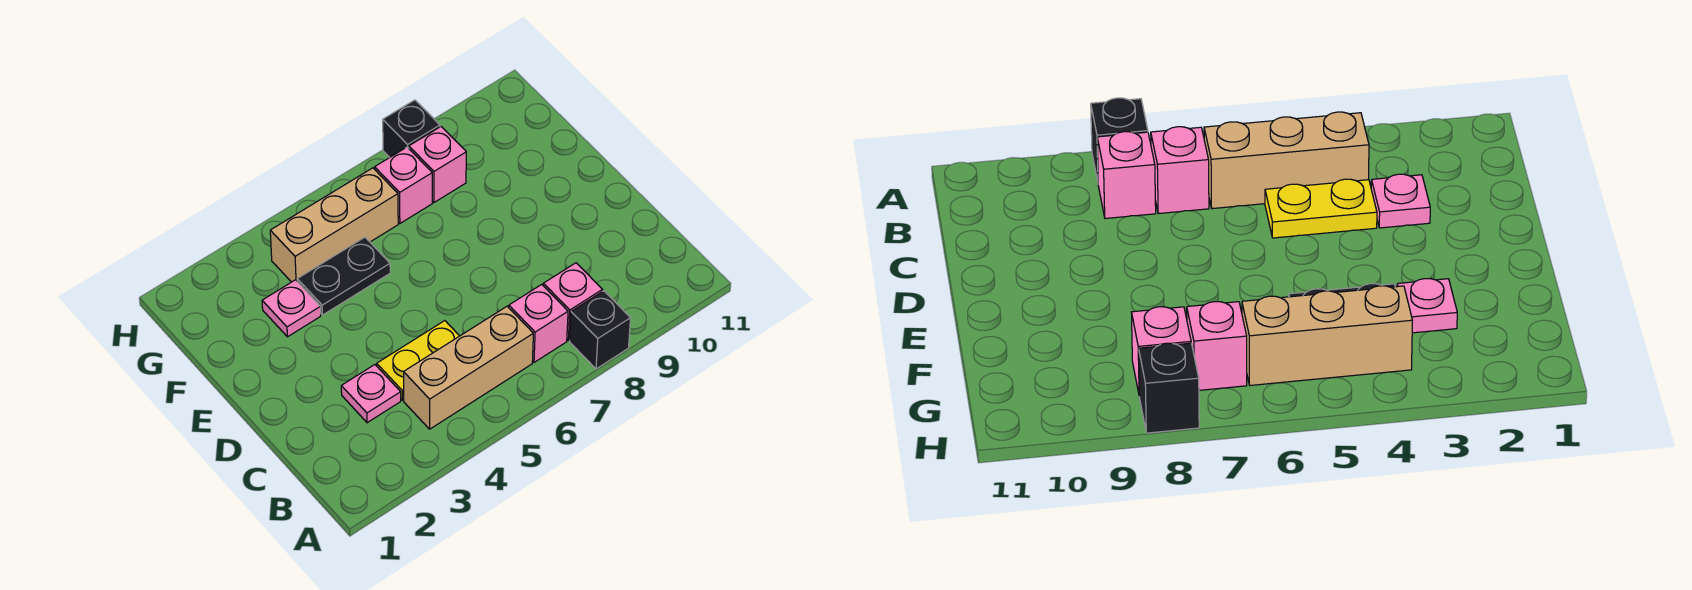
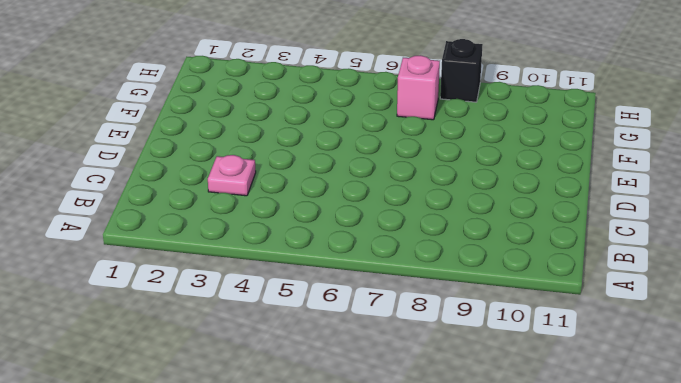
none -> black 1x1 brick [570,291,631,369]
none -> tan 1x3 brick [404,306,533,429]
none -> pink 1x1 brick [509,284,568,362]

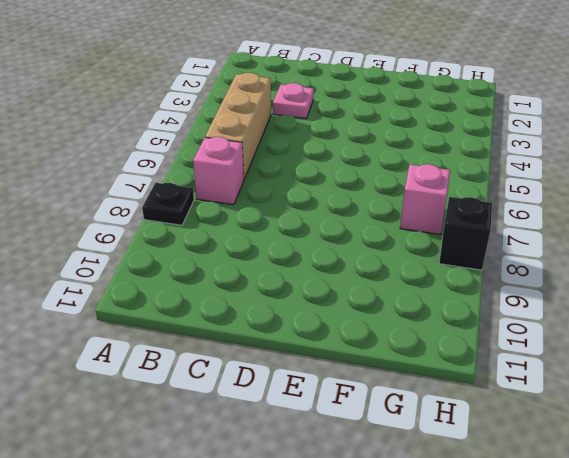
black 1x1 plate [142,183,194,225] -> black 1x1 brick [570,291,631,369]
none -> pink 1x1 brick [543,263,602,340]
none -> yellow 1x2 plate [377,321,459,400]
none -> pink 1x1 plate [262,280,321,337]

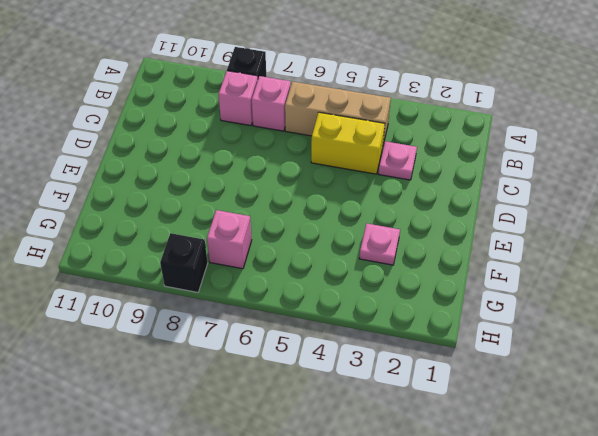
yellow 1x2 brick [311,112,385,174] -> yellow 1x2 plate [377,321,459,400]
none -> black 1x2 plate [297,237,390,315]
none -> tan 1x3 brick [270,168,398,282]
none -> pink 1x1 brick [409,127,466,202]

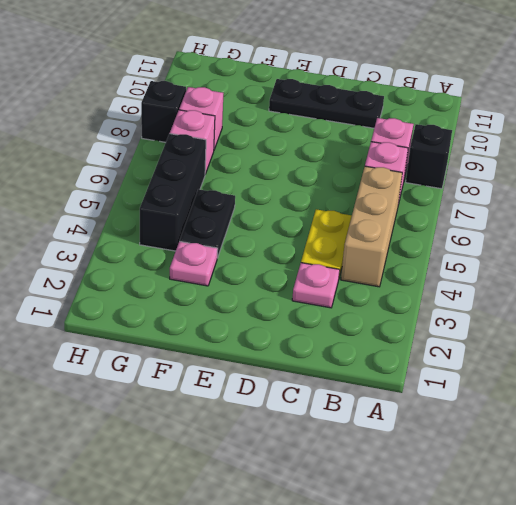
black 1x3 plate [269,79,384,128] -> none
black 1x3 brick [140,134,206,251] -> tan 1x3 brick [270,168,398,282]

